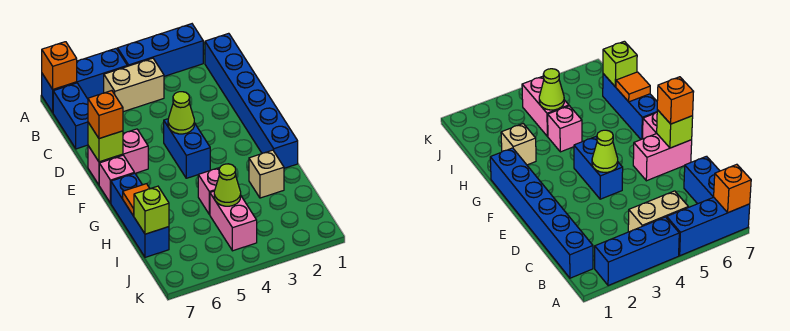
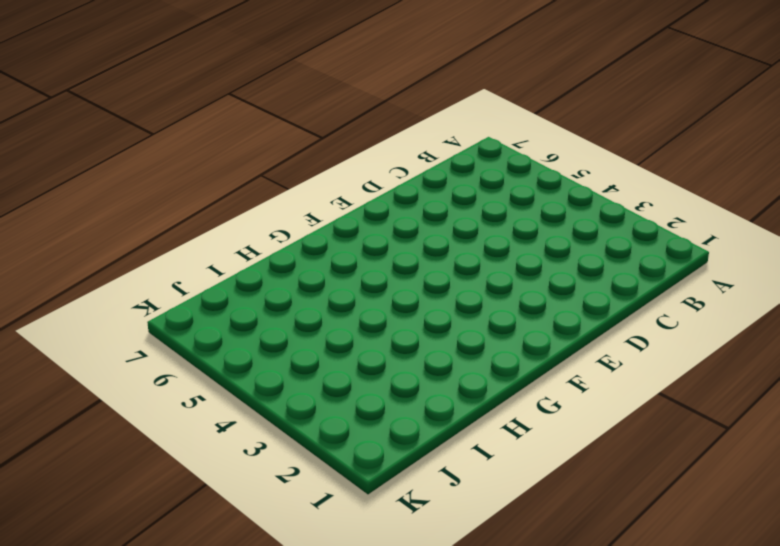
none -> blue 1x3 brick [118,24,203,76]
none -> blue 1x3 brick [42,49,127,112]
none -> blue 1x6 brick [205,33,298,168]

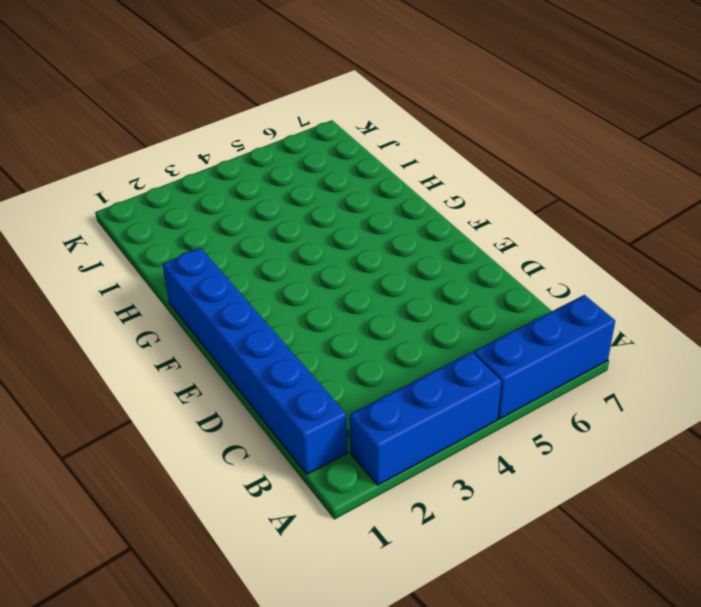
none -> tan 1x2 brick [104,58,164,112]
none -> blue 1x2 brick [53,83,88,149]
none -> blue 1x2 brick [164,119,210,178]

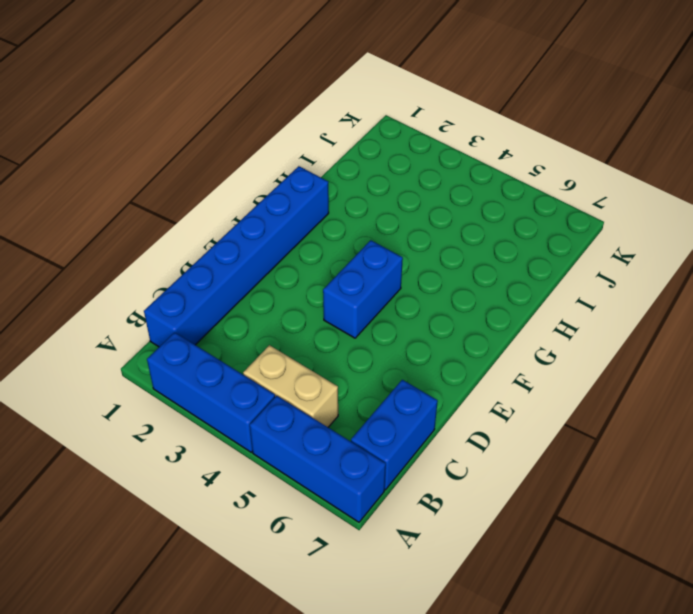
none -> pink 1x2 brick [88,129,148,185]
none -> pink 1x1 brick [99,155,134,203]
none -> blue 1x3 brick [111,173,169,257]

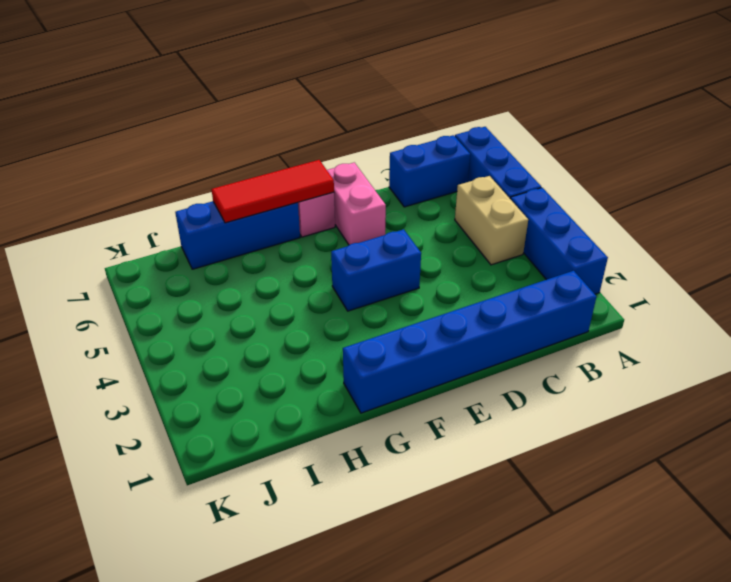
red 1x3 tile [211,160,334,223] -> orange 1x1 tile [123,184,150,216]
none -> tan 1x1 brick [249,150,284,198]
none -> pink 1x1 brick [198,168,219,215]
none -> pink 1x2 brick [210,191,257,251]

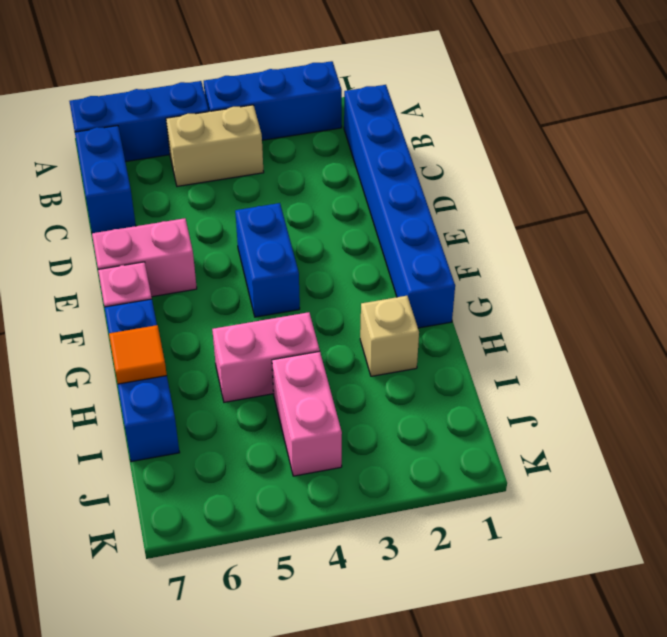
pink 1x2 brick [212,312,320,402] -> pink 1x1 brick [198,168,219,215]
none -> orange 1x1 brick [42,42,77,89]
none -> lime 1x1 cone [168,92,194,134]
none -> lime 1x1 brick [88,123,123,162]

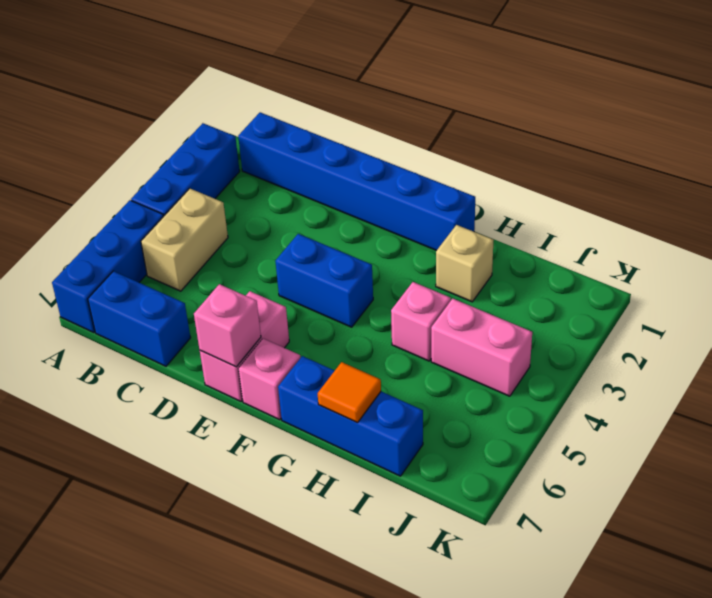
pink 1x1 brick [194,284,261,367] -> lime 1x1 brick [88,123,123,162]
none -> orange 1x1 brick [42,42,77,89]
none -> lime 1x1 cone [168,92,194,134]
none -> lime 1x1 cone [214,164,241,206]

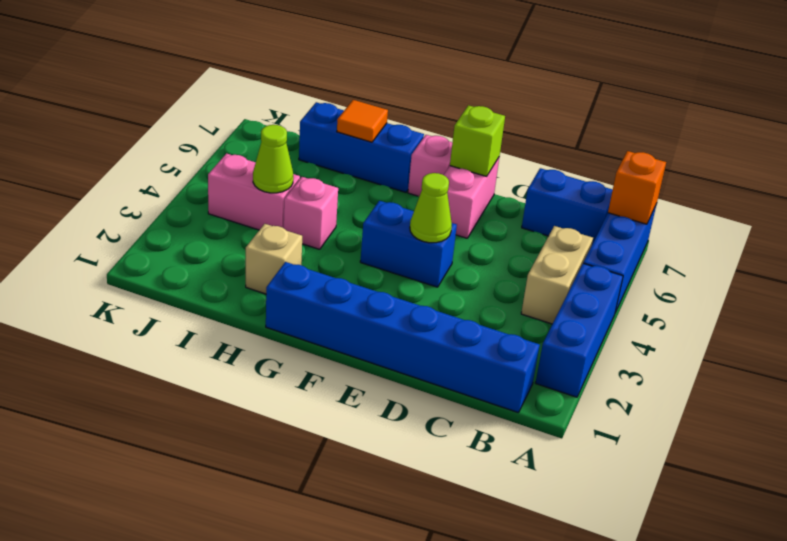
none -> lime 1x1 brick [134,186,169,234]
none -> orange 1x1 brick [88,91,123,139]

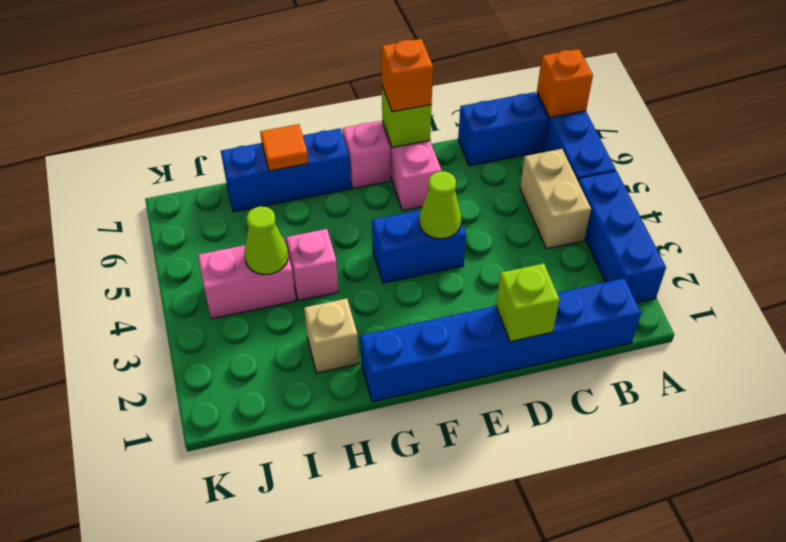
lime 1x1 brick [496,263,560,342] -> lime 1x1 brick moved to [134,186,169,234]

